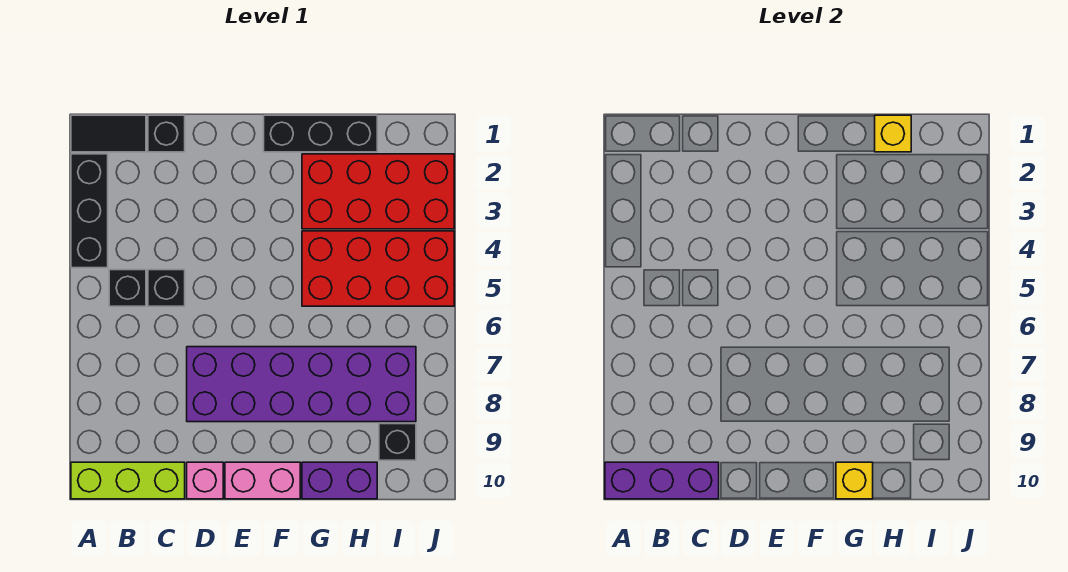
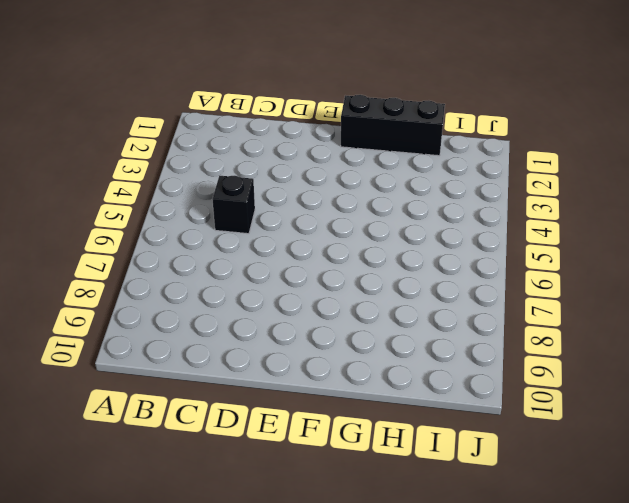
none -> black 1x2 tile [71,115,146,152]
none -> black 1x3 brick [71,154,108,268]
none -> lime 1x3 brick [71,462,185,499]

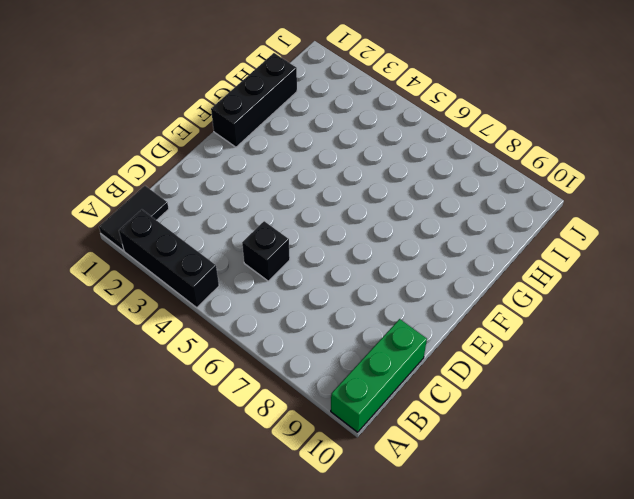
green 1x3 brick [331,319,427,432] -> lime 1x3 brick [71,462,185,499]
none -> black 1x1 brick [109,270,146,306]
none -> black 1x1 brick [148,115,185,152]
none -> purple 2x6 brick [187,347,416,422]

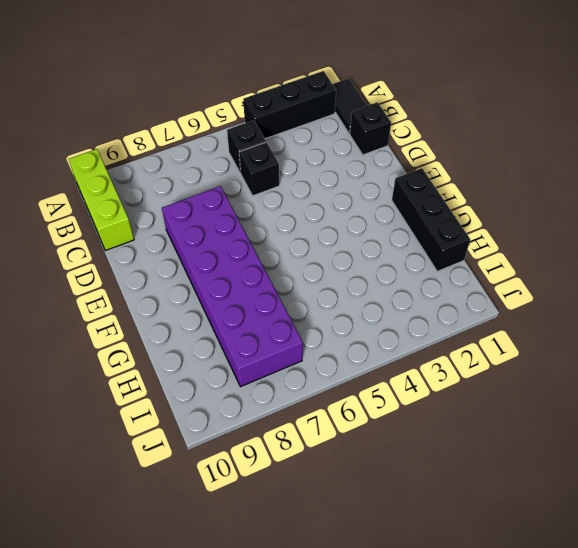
none -> pink 1x1 brick [187,462,223,499]
none -> pink 1x2 brick [225,462,300,499]
none -> red 2x4 brick [302,154,454,229]

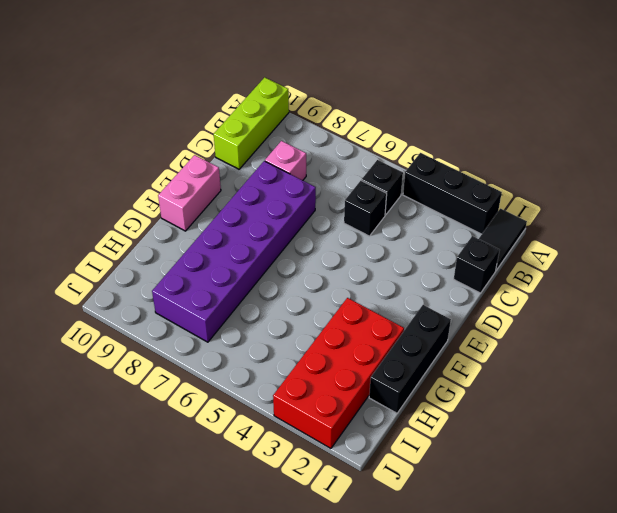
pink 1x1 brick [265,141,306,180] -> pink 1x1 brick moved to [187,462,223,499]
none -> red 2x4 brick [302,231,454,306]
none -> purple 1x2 brick [302,462,377,499]
none -> black 1x1 brick [379,424,416,460]

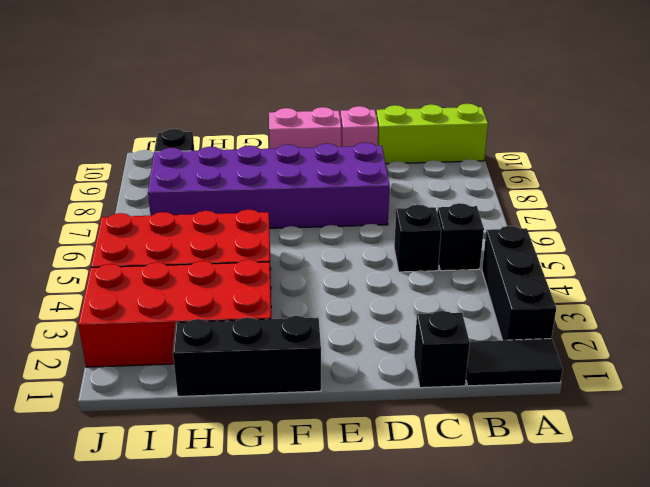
none -> purple 1x2 brick [302,462,377,499]
none -> purple 1x3 brick [605,462,719,499]
none -> yellow 1x1 brick [836,462,873,499]

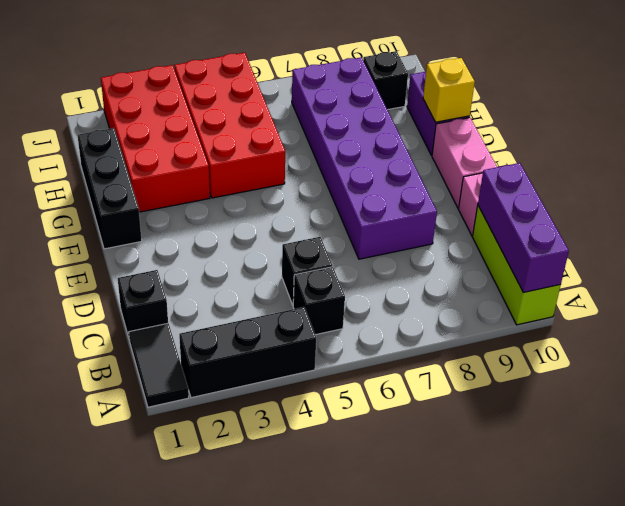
none -> yellow 1x1 brick [875,115,911,152]

